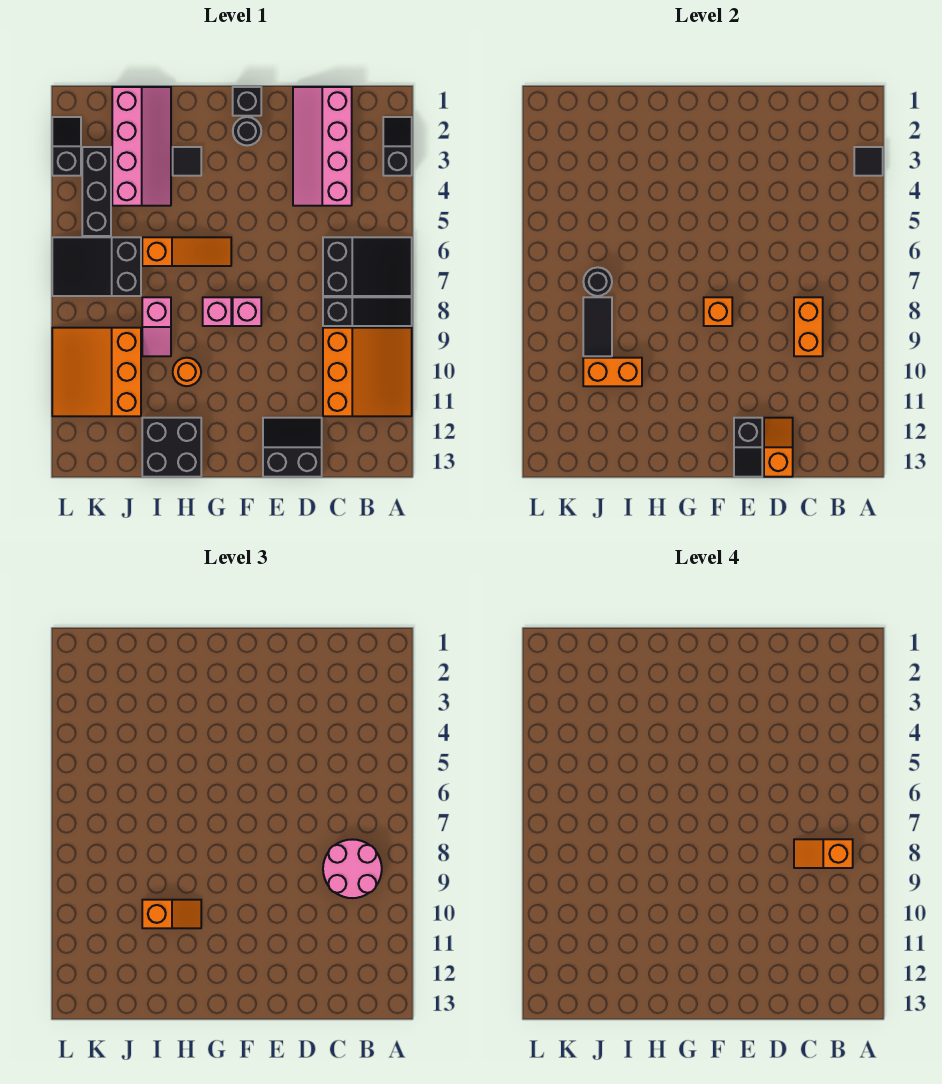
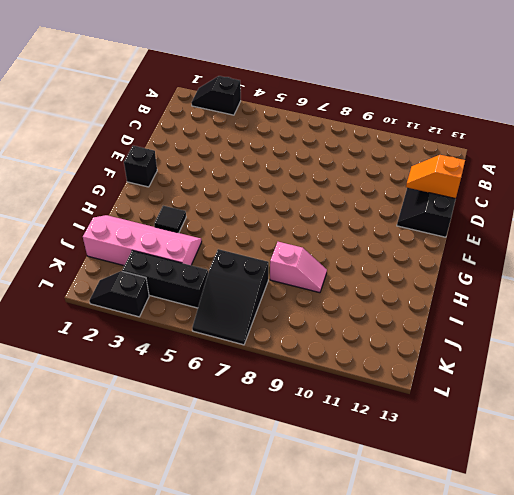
none -> black 2x3 slope [323,237,412,296]
none -> black 1x3 slope [323,297,412,326]
none -> orange 3x3 slope [323,328,412,416]
none -> pink 2x4 slope [293,87,352,206]

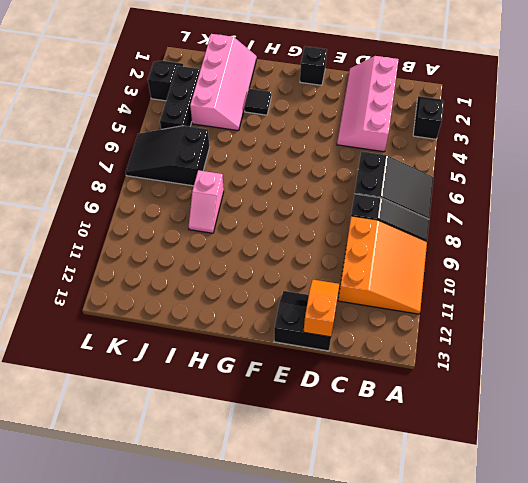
none -> black 1x1 round brick [233,117,261,146]
none -> pink 1x1 brick [233,297,261,326]
none -> orange 1x3 slope [142,237,231,266]
none -> pink 1x1 brick [203,297,231,326]

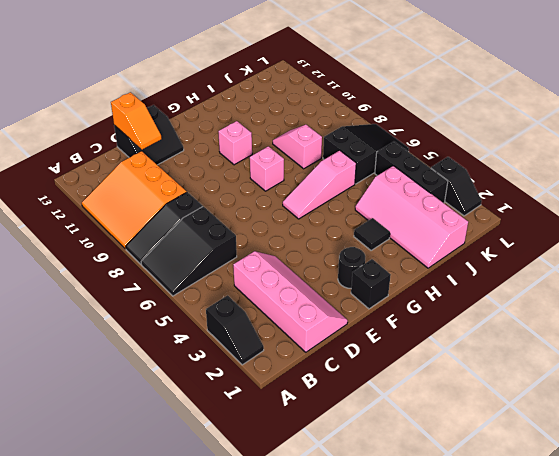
pink 1x3 slope [283,151,356,219] -> orange 1x3 slope [142,237,231,266]
pink 1x1 brick [218,121,252,165] -> pink 1x1 brick moved to [233,297,261,326]
none -> orange 1x1 round brick [173,358,201,386]
none -> black 2x2 brick [142,418,201,477]
none -> orange 3x3 slope [52,328,141,416]
none -> black 1x1 tile [854,147,883,176]

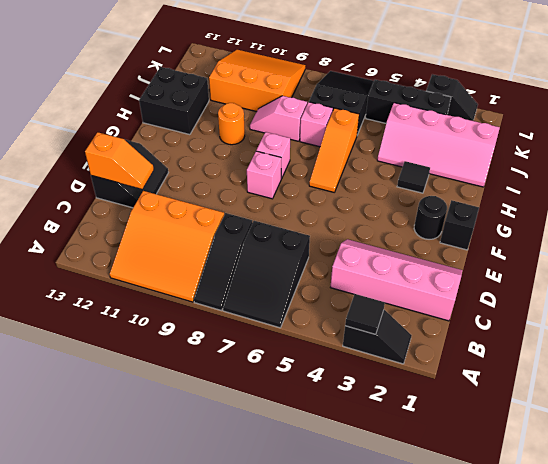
pink 1x1 brick [300,102,333,147] -> none
none -> orange 1x2 brick [794,297,823,356]
none -> black 1x2 slope [734,418,762,477]
none -> orange 1x1 brick [704,297,732,326]
none -> orange 1x2 brick [583,358,642,386]

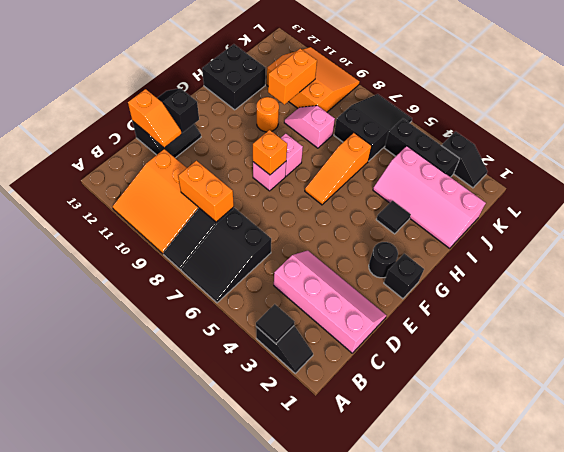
none -> black 1x1 round brick [583,267,612,296]
none -> black 1x2 tile [583,297,612,356]
none -> pink 2x2 round brick [323,839,382,898]
none -> orange 1x2 slope [142,900,201,928]

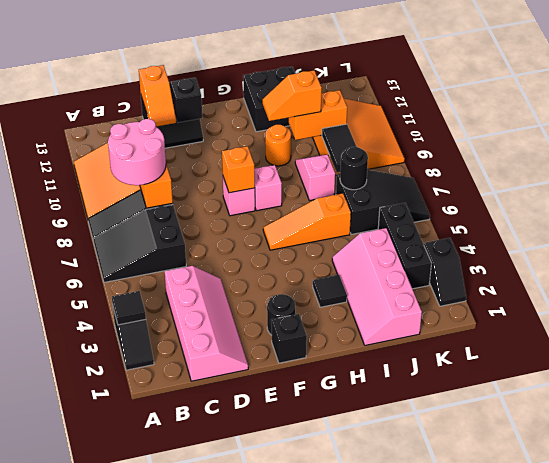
none -> orange 1x2 slope [794,839,853,868]

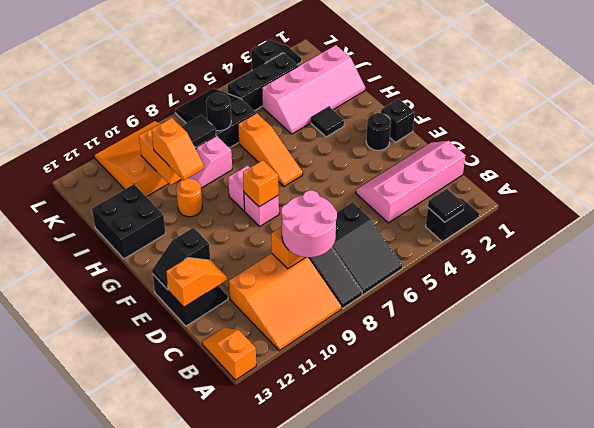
orange 1x2 slope [203,328,256,380] -> orange 1x2 slope moved to [794,839,853,868]

